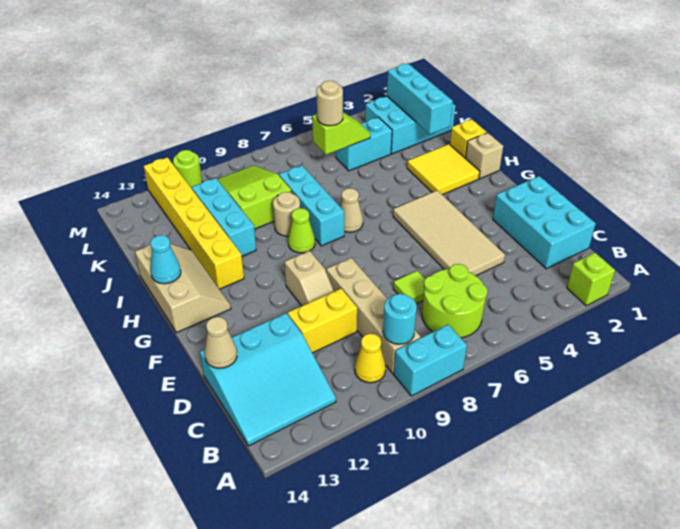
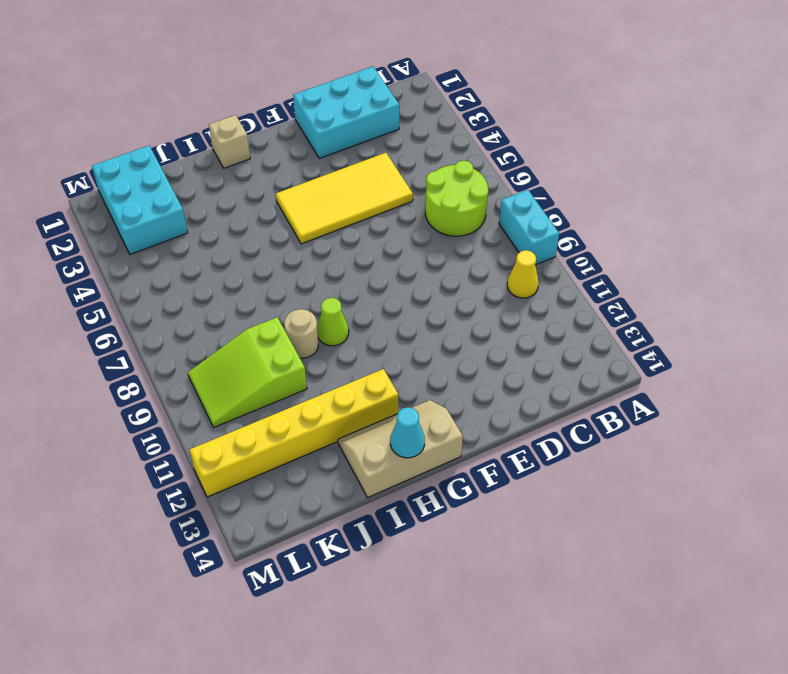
yellow 2x4 tile [276,153,413,244] -> tan 2x4 tile [393,190,505,276]
none -> lime 1x1 brick [567,253,615,306]
none -> tan 1x4 brick [326,258,420,373]
none -> cyan 3x3 slope [200,313,336,446]
none -> lime 1x1 tile [393,271,425,304]

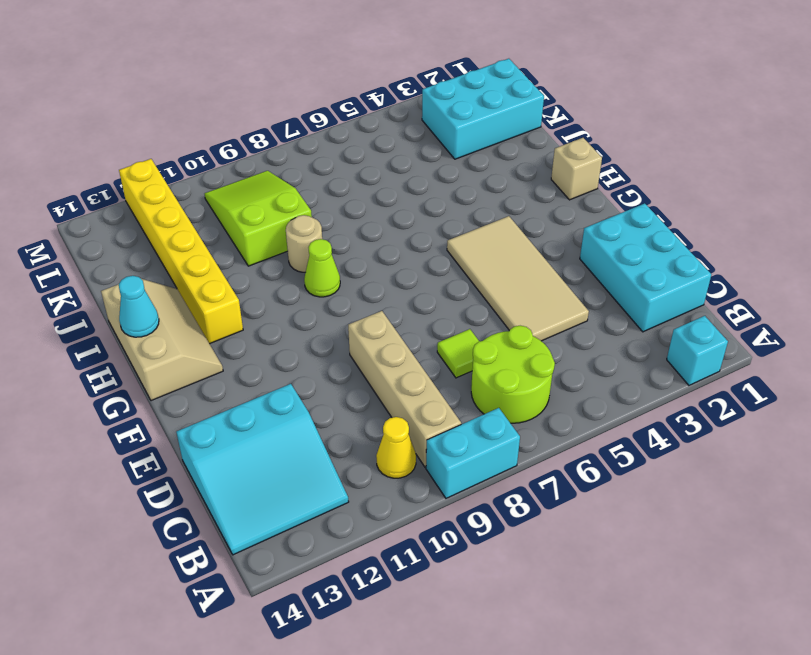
cyan 1x1 brick [667,316,728,385] -> lime 1x1 brick [567,253,615,306]
none -> yellow 1x2 brick [288,289,357,353]
none -> tan 1x2 slope [285,251,334,306]
none -> yellow 2x2 tile [407,144,480,195]
none -> tan 1x1 cone [340,188,363,232]

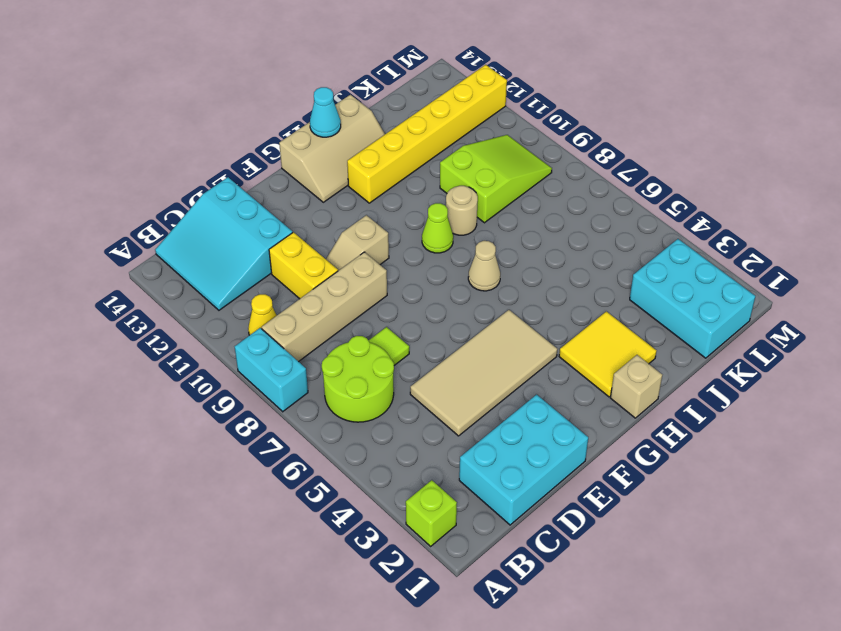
none -> cyan 1x3 brick [279,165,344,246]
none -> yellow 1x1 brick [450,119,487,158]
none -> cyan 1x3 brick [192,178,256,256]
none -> cyan 1x2 brick [336,117,392,171]

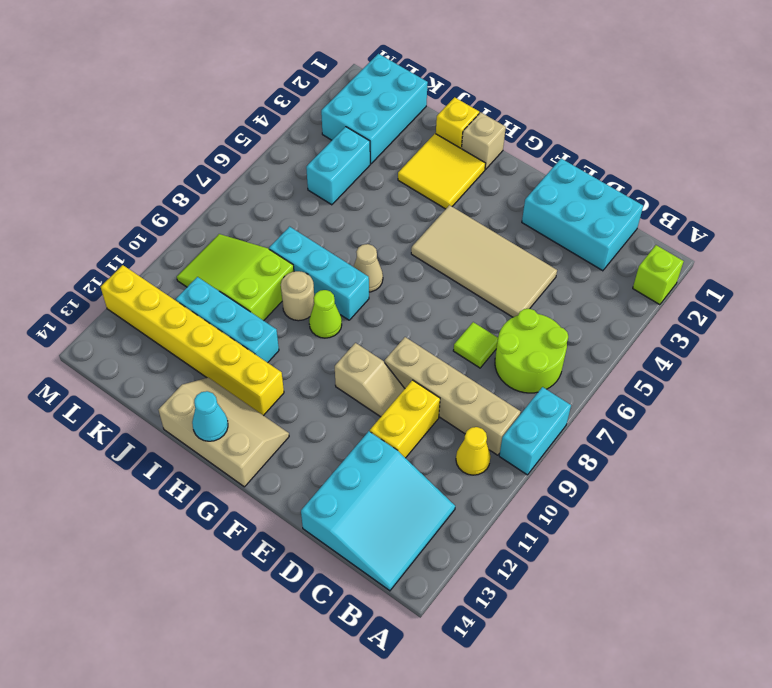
none -> lime 1x1 round brick [173,150,202,189]
none -> cyan 1x1 round brick [383,294,417,344]
none -> tan 1x1 cone [204,317,237,368]
none -> cyan 1x3 brick [387,64,453,134]

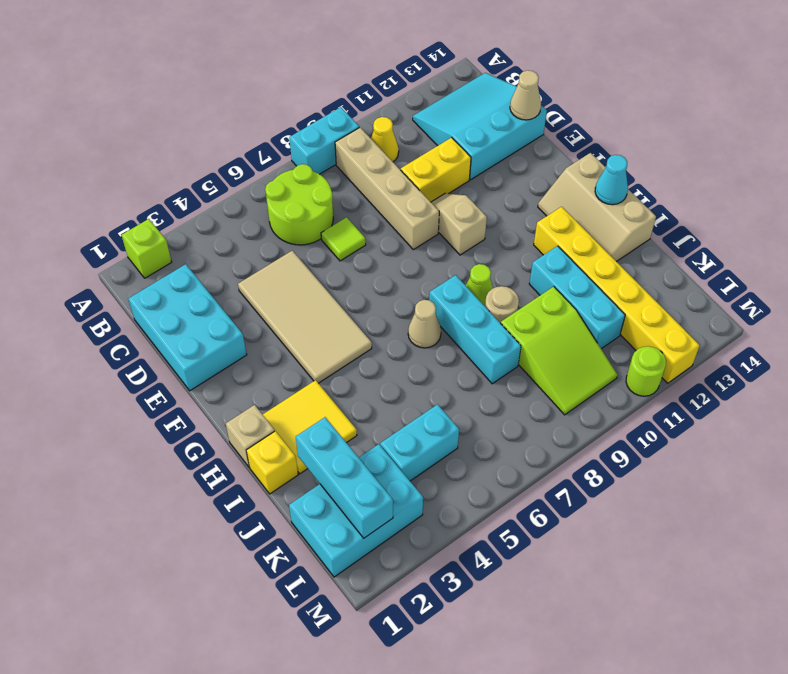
none -> cyan 1x1 round brick [383,294,417,344]
none -> lime 1x2 slope [312,112,370,155]
none -> tan 1x1 round brick [317,81,343,126]

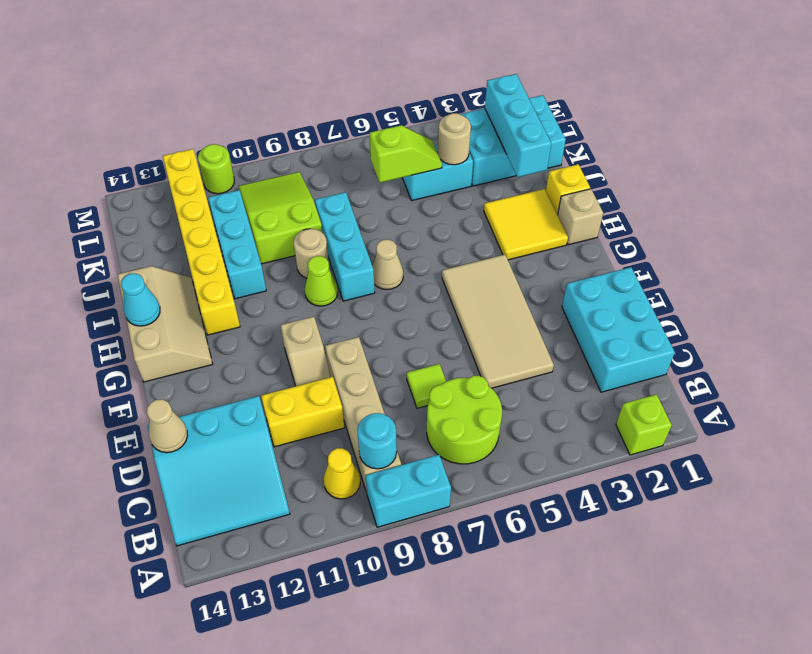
tan 1x1 round brick [438,113,471,165] -> tan 1x1 round brick moved to [317,81,343,126]

